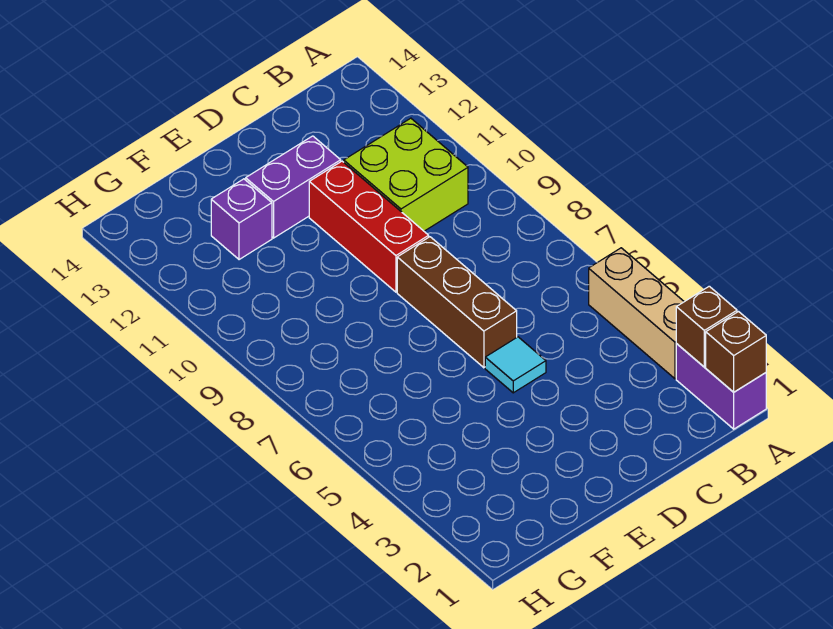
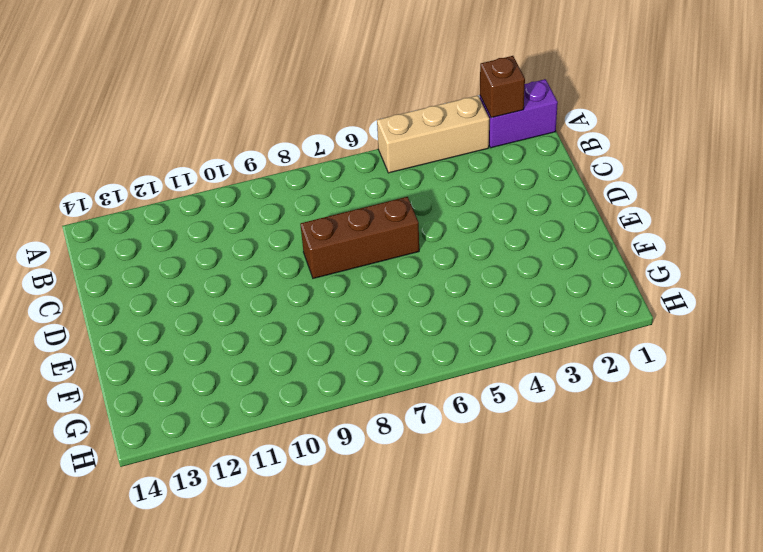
none -> lime 2x2 brick [344,118,468,231]
none -> cyan 1x1 tile [485,337,546,393]

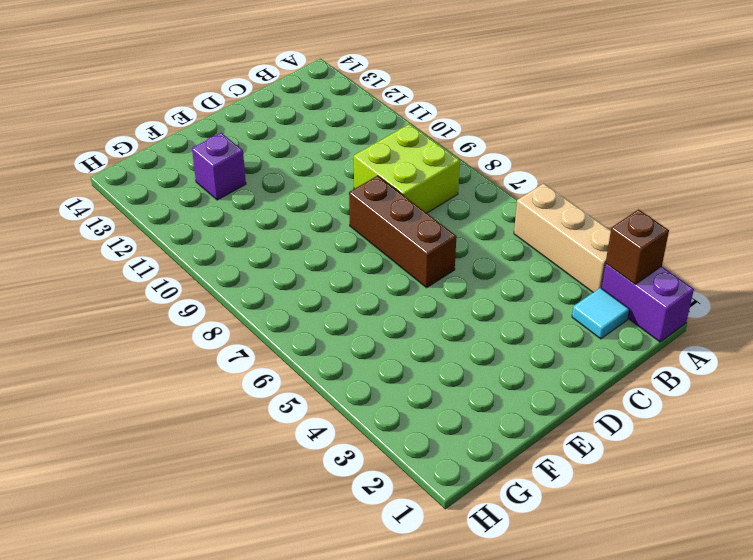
cyan 1x1 tile [572,288,629,339] -> cyan 1x1 tile moved to [485,337,546,393]
lime 2x2 brick [354,124,460,213] -> lime 2x2 brick moved to [344,118,468,231]
none -> red 1x3 brick [309,161,429,292]
none -> purple 1x2 brick [246,136,341,238]

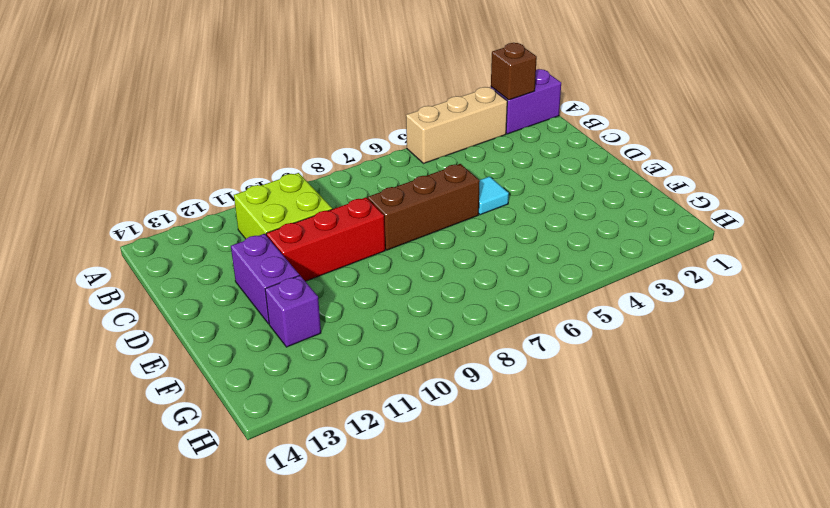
none -> brown 1x1 brick [706,312,766,392]

